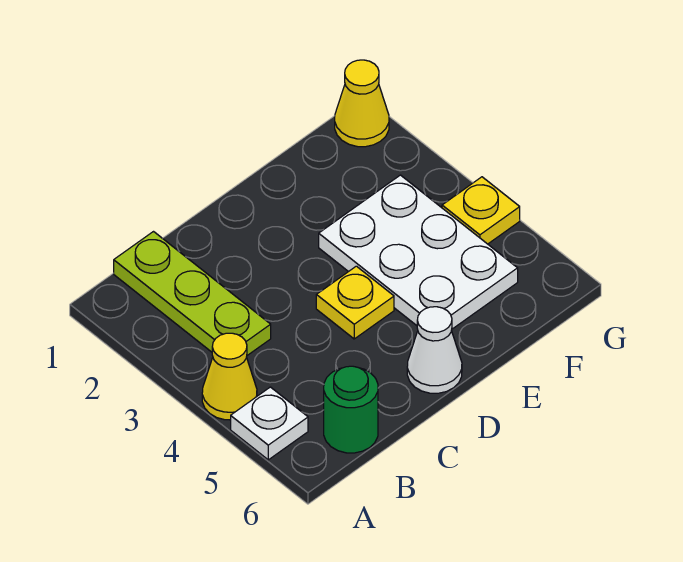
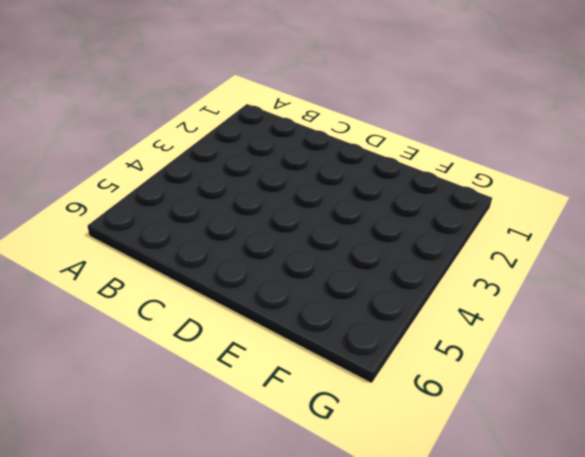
none -> yellow 1x1 cone [202,333,257,420]
none -> white 1x1 plate [231,387,308,460]

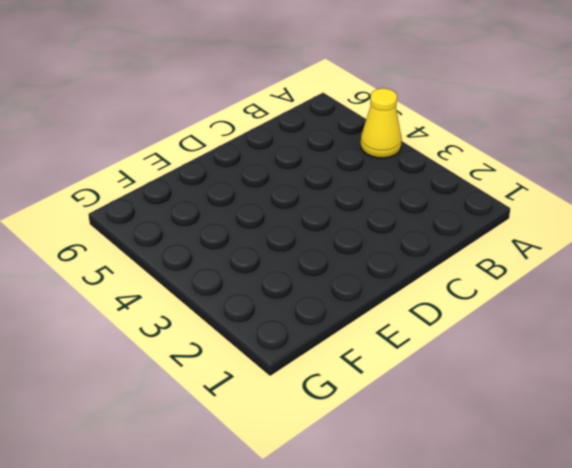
none -> white 1x1 plate [231,387,308,460]
none -> lime 1x3 plate [114,232,271,355]

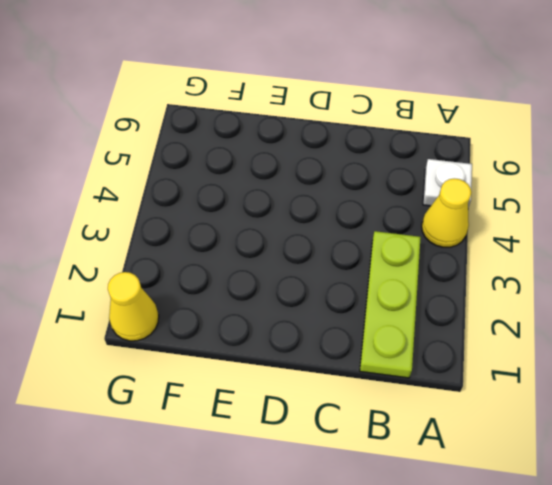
none -> green 1x1 round brick [324,366,378,453]
none -> yellow 1x1 plate [316,266,394,339]

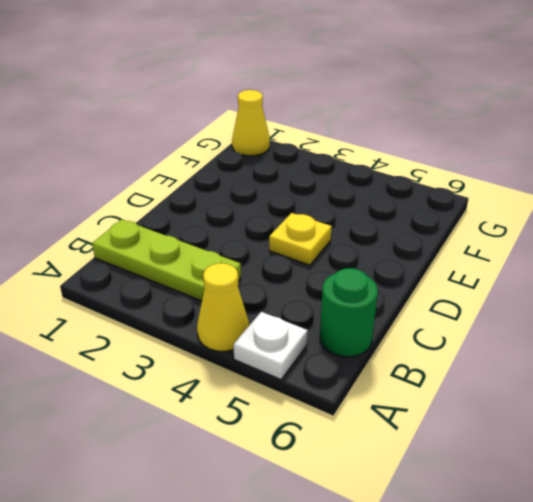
none -> white 1x1 cone [407,307,462,393]
none -> white 2x3 plate [319,175,518,329]

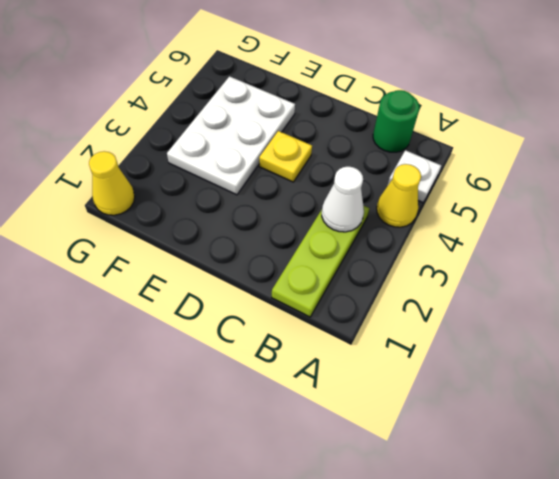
white 1x1 cone [322,167,364,232] -> white 1x1 cone moved to [407,307,462,393]
none -> yellow 1x1 plate [442,177,520,244]

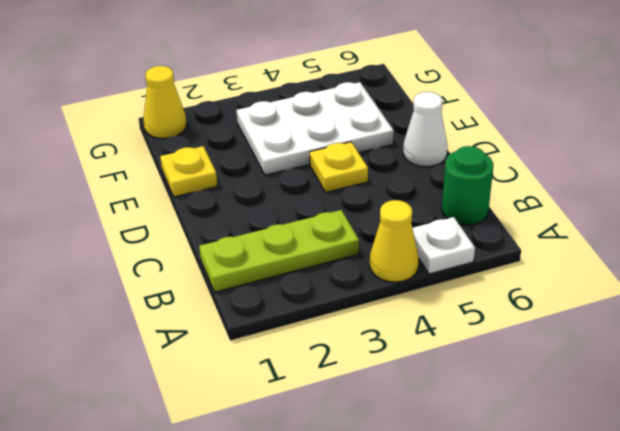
yellow 1x1 plate [160,146,217,197] -> yellow 1x1 plate moved to [442,177,520,244]

